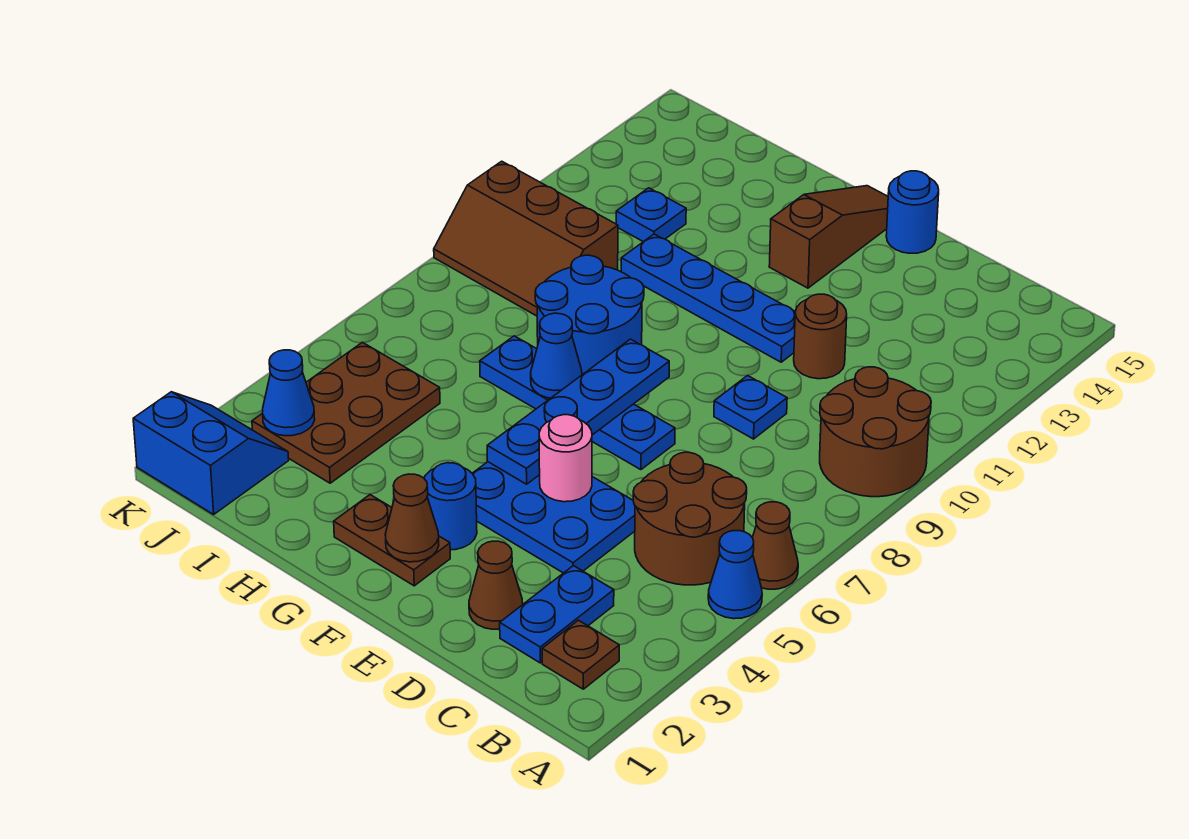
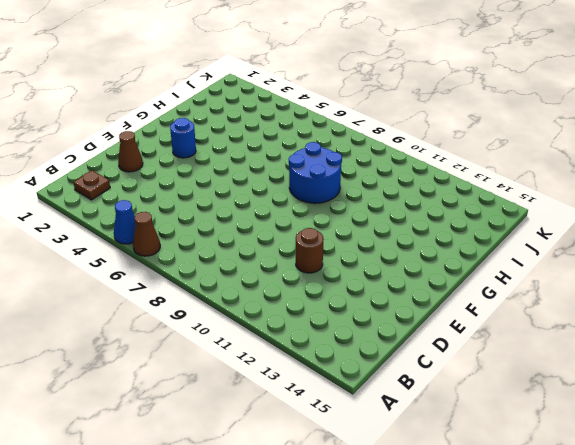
none -> brown 2x2 round brick [820,367,931,497]
none -> brown 2x2 round brick [633,452,747,585]
none -> blue 1x2 plate [500,566,614,663]

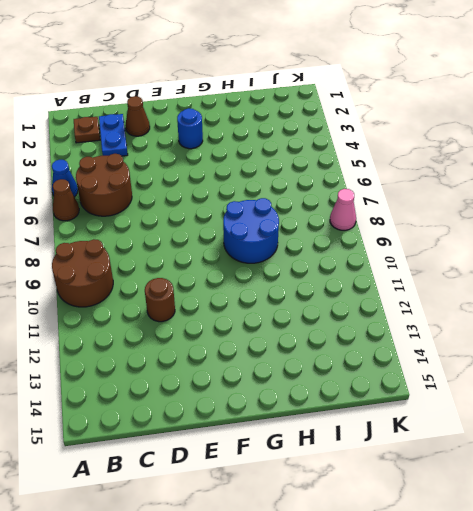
pink 1x1 cone [330,189,356,230] -> none
none -> blue 2x3 plate [472,462,635,573]
none -> blue 1x1 plate [714,375,787,439]
none -> blue 1x4 plate [480,336,675,470]

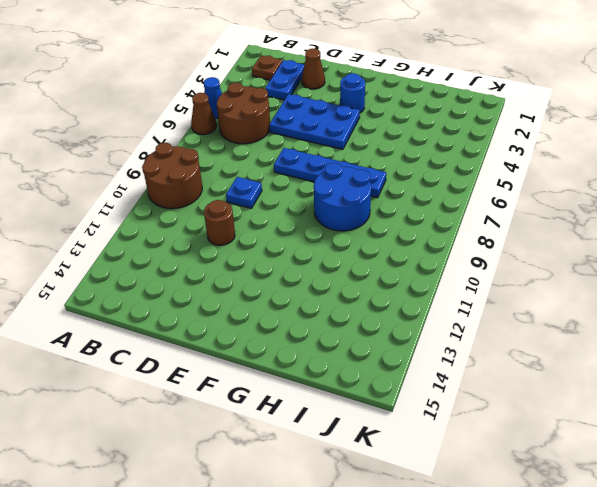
none -> blue 1x4 plate [621,234,795,362]
none -> blue 1x1 round brick [886,171,939,253]
none -> brown 1x2 plate [334,495,450,586]

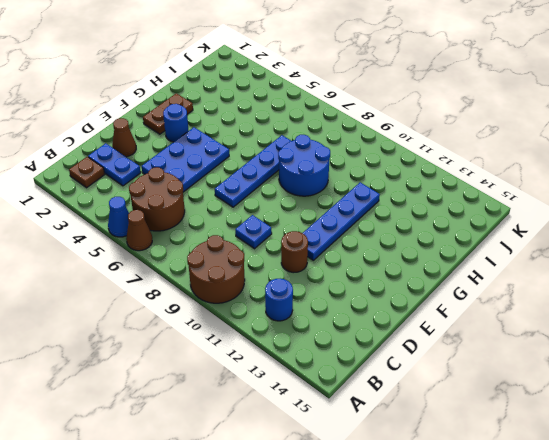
blue 1x1 round brick [265,279,293,321] -> blue 1x1 round brick moved to [886,171,939,253]
none -> brown 1x3 slope [769,186,888,288]
none -> brown 2x3 plate [252,342,440,483]
none -> brown 2x3 slope [434,161,618,316]

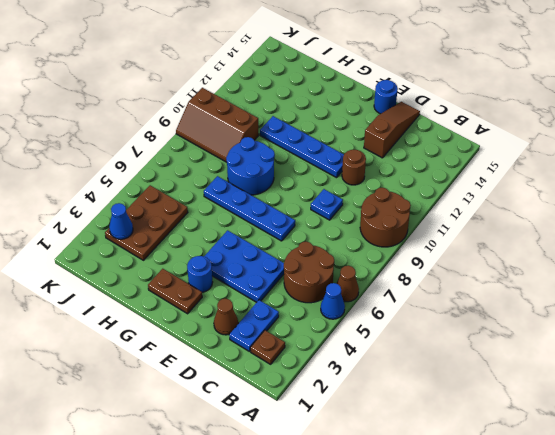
brown 1x3 slope [364,102,420,158] -> brown 1x3 slope moved to [769,186,888,288]
none -> blue 1x1 plate [616,188,686,242]
none -> blue 2x2 slope [133,392,289,514]
none -> pink 1x1 round brick [539,415,592,502]

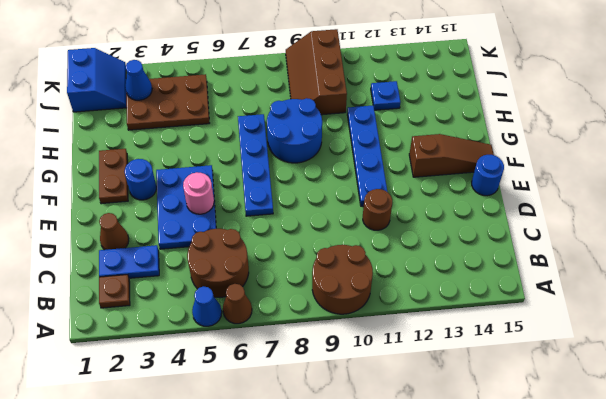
none -> blue 1x1 plate [714,375,787,439]
none -> brown 1x1 cone [385,474,439,562]
none -> blue 1x4 plate [487,339,669,484]

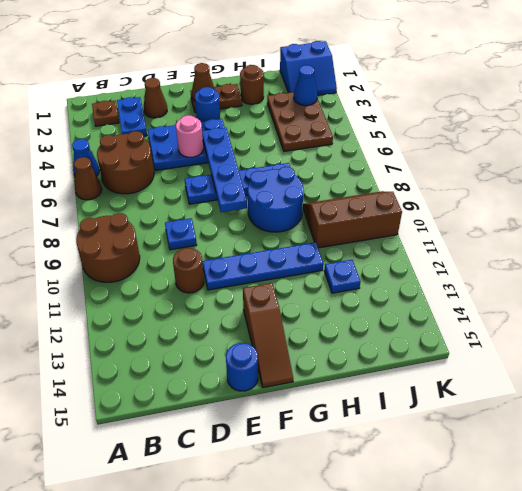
brown 1x1 round brick [240,65,264,104] -> none
none -> blue 1x1 cone [531,313,582,398]

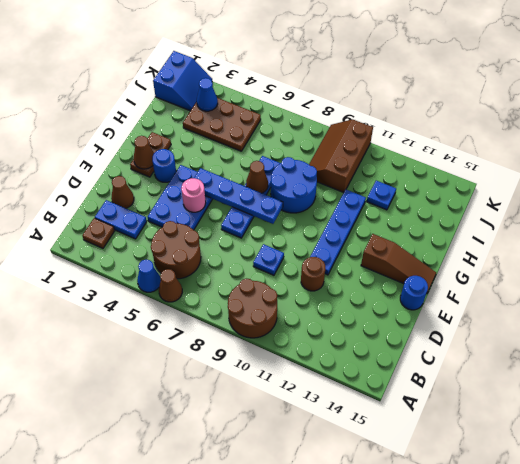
brown 1x1 cone [246,161,268,193] -> blue 1x1 cone [531,313,582,398]

